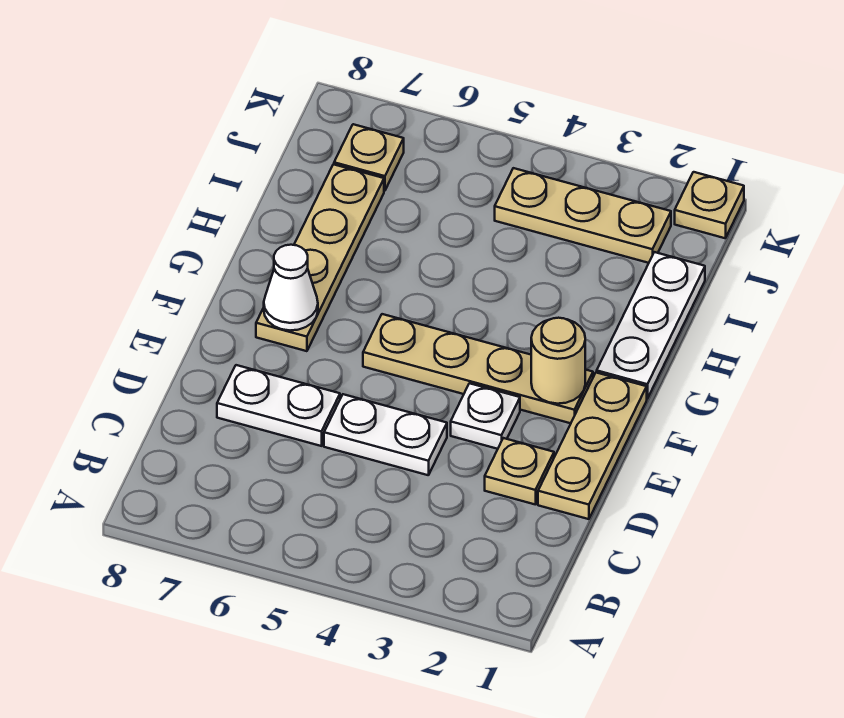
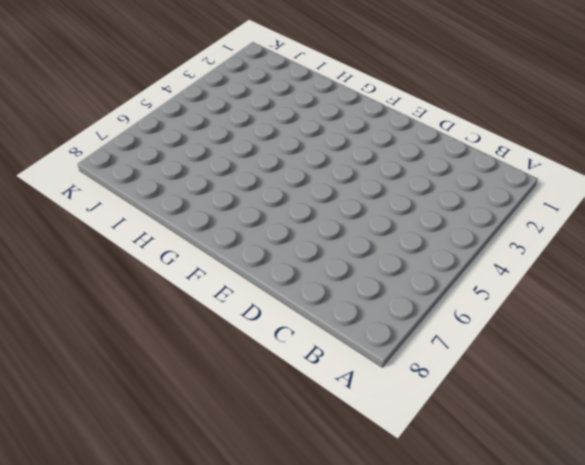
none -> tan 1x3 plate [538,372,647,519]
none -> tan 1x1 plate [485,438,554,504]
none -> white 1x2 plate [324,394,447,475]

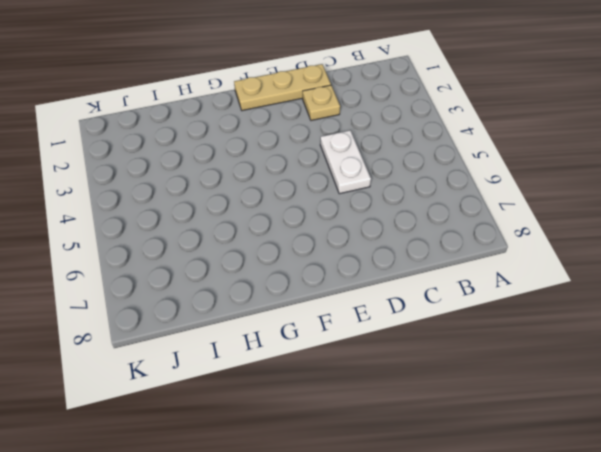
none -> white 1x2 plate [217,365,340,446]
none -> white 1x1 plate [451,383,520,449]
none -> tan 1x4 plate [363,314,593,423]

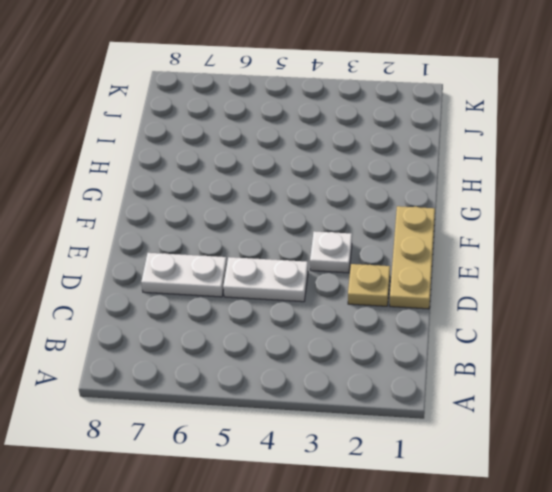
none -> tan 1x4 plate [363,314,593,423]
none -> tan 1x4 plate [256,164,384,351]
none -> white 1x3 plate [597,252,705,399]

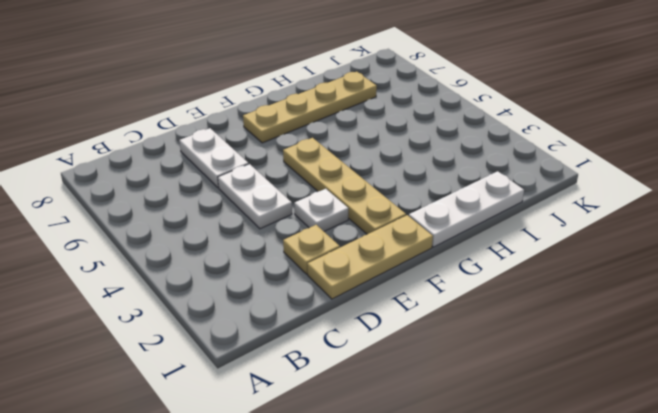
none -> tan 1x3 plate [495,168,671,263]
none -> tan 1x1 plate [334,124,404,191]
none -> tan 1x1 plate [675,172,744,238]

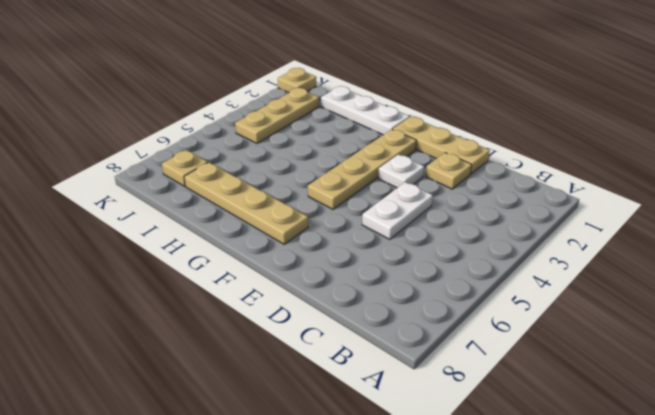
none -> white 1x2 plate [217,365,340,446]
none -> tan 1x1 round brick [531,318,585,404]
none -> white 1x1 cone [264,245,318,330]

